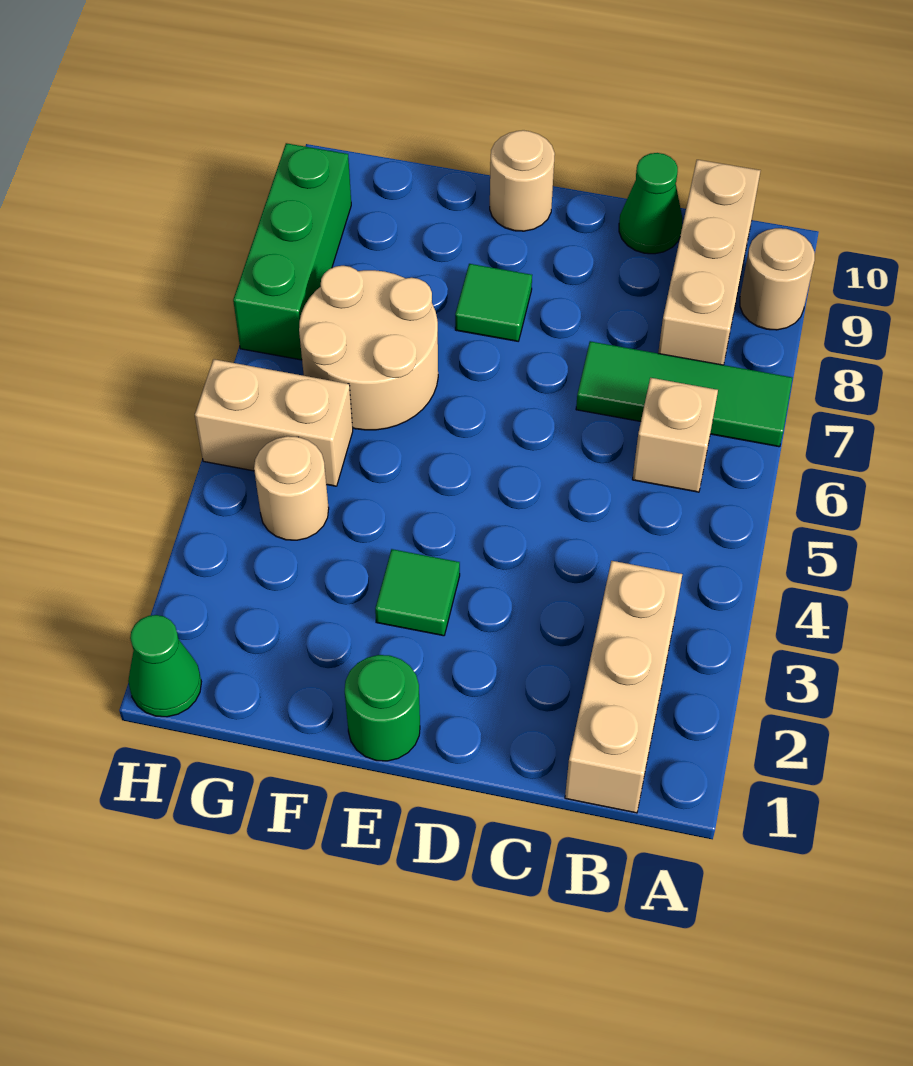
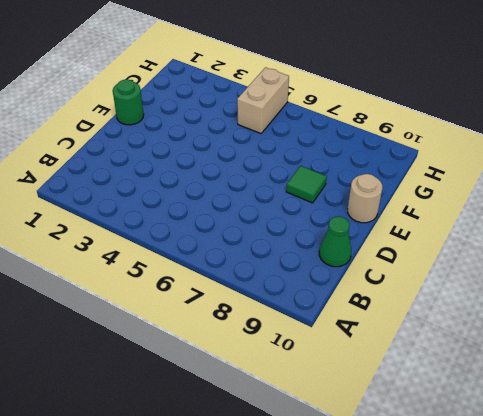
none -> green 1x3 tile [576,341,792,447]
none -> tan 1x1 round brick [740,228,815,330]
none -> tan 1x3 brick [565,561,682,813]

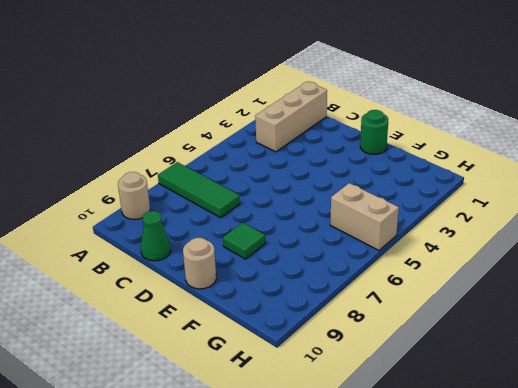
none -> tan 1x1 brick [632,378,718,492]
none -> tan 1x3 brick [658,160,761,365]
none -> green 1x1 tile [375,549,460,636]

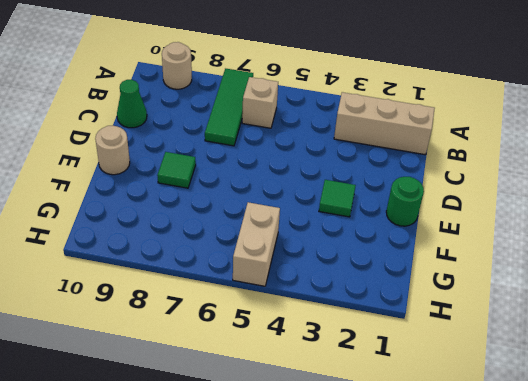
none -> tan 1x3 brick [658,160,761,365]
none -> tan 2x2 round brick [299,266,438,430]
none -> tan 1x1 round brick [254,436,329,540]

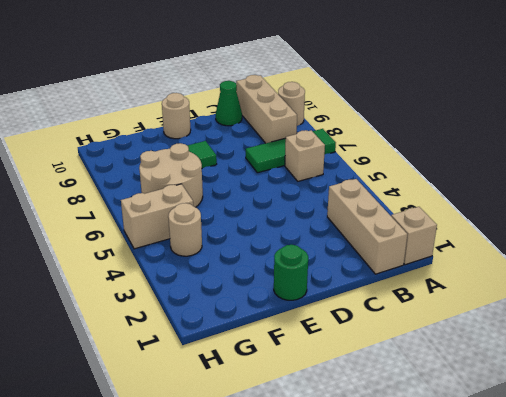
tan 1x1 brick [391,207,437,265] -> none
none -> green 1x1 tile [375,549,460,636]
none -> green 1x1 cone [128,615,201,717]
none -> green 1x3 brick [233,143,351,360]

